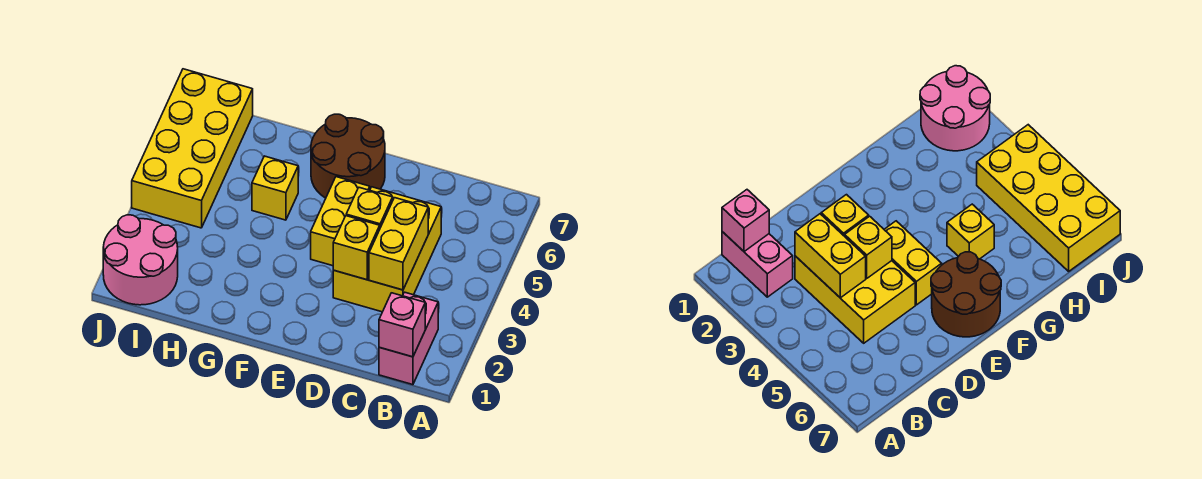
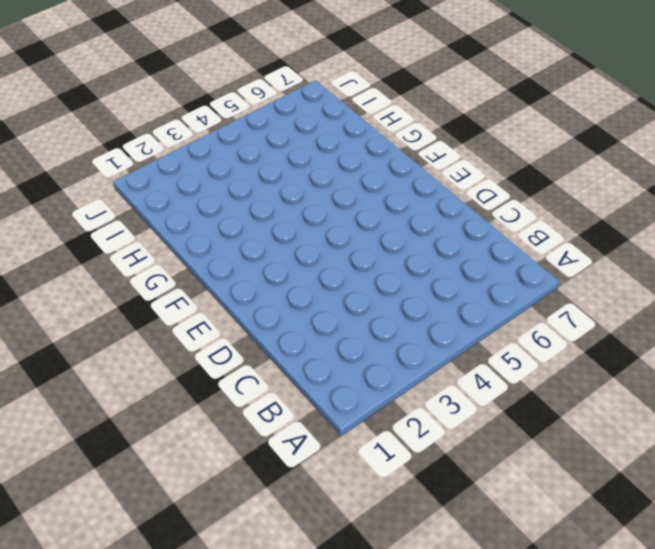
none -> pink 1x2 brick [379,292,438,385]
none -> yellow 2x3 brick [333,187,441,312]

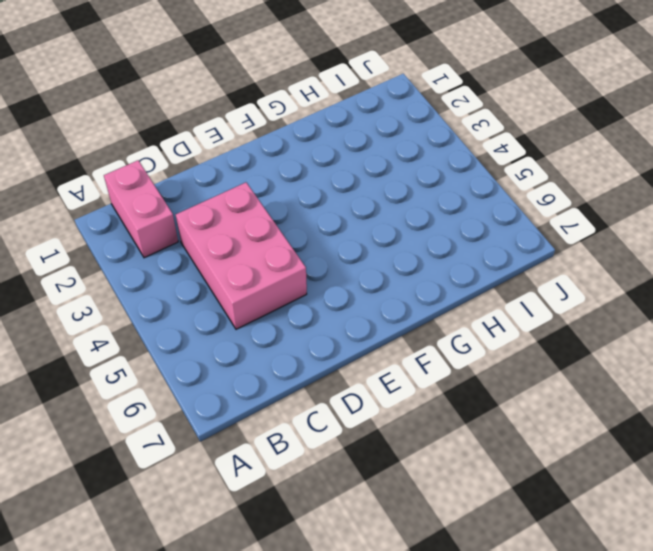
pink 2x3 brick [176,183,307,329] -> yellow 2x3 brick [333,187,441,312]
none -> yellow 1x2 brick [311,177,370,266]
none -> brown 2x2 round brick [311,114,385,198]

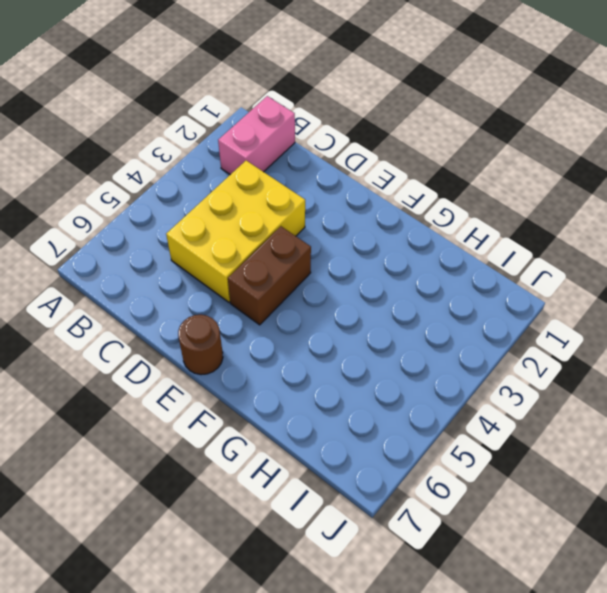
brown 1x2 brick [228,226,311,325] -> yellow 1x2 brick [311,177,370,266]
brown 1x1 round brick [178,315,223,375] -> brown 2x2 round brick [311,114,385,198]
none -> yellow 1x1 brick [252,156,298,220]
none -> pink 2x2 round brick [103,215,178,305]

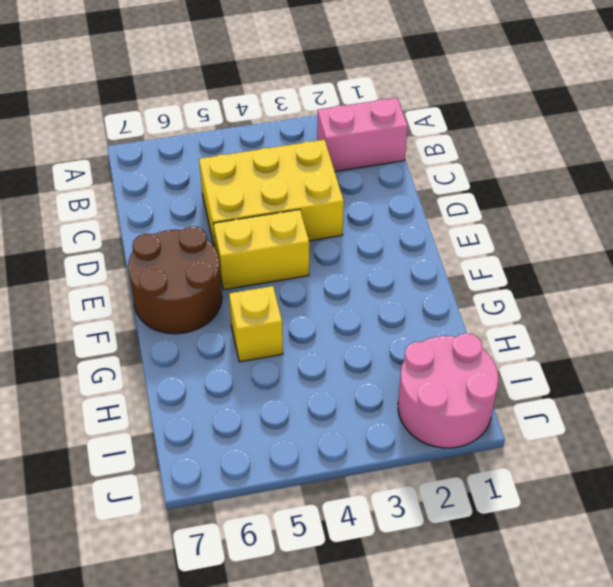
none -> yellow 2x4 brick [132,69,253,228]
none -> pink 1x1 brick [379,293,425,357]

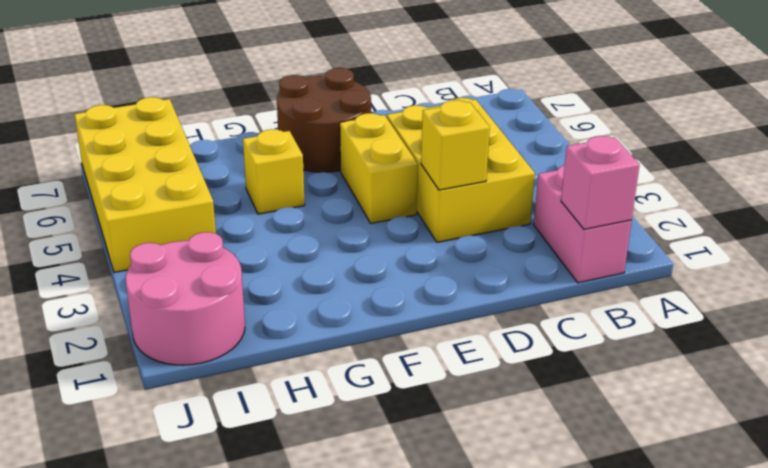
none -> yellow 1x2 brick [369,198,428,290]
none -> yellow 1x1 brick [346,188,393,227]

